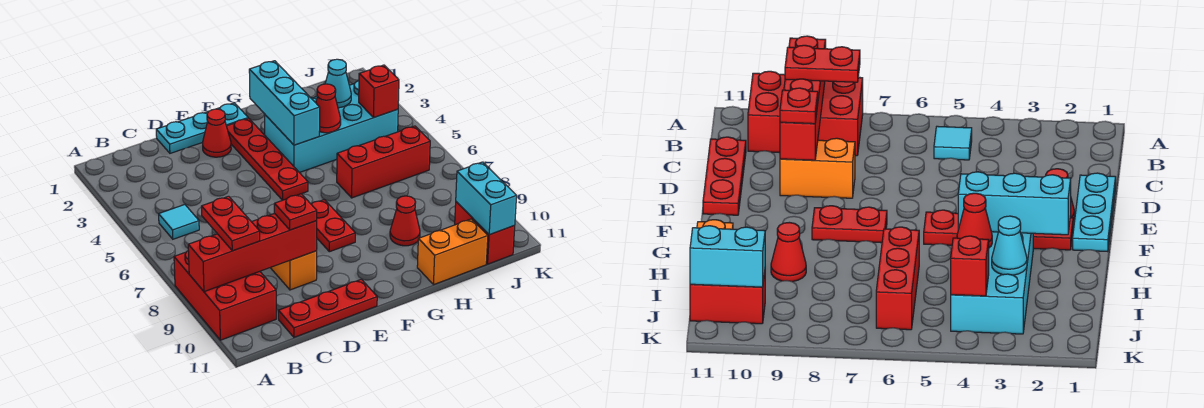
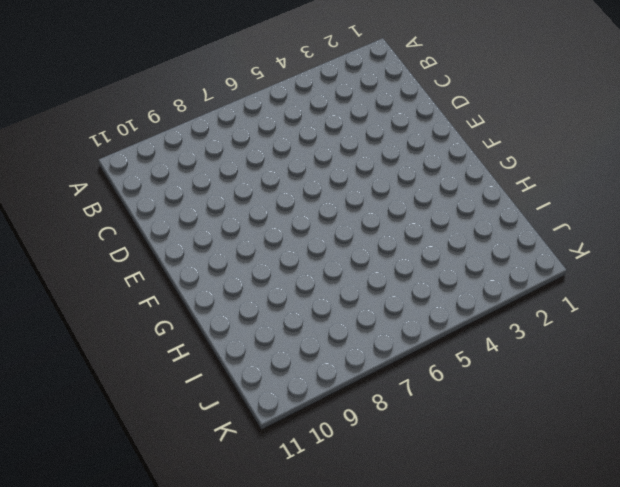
none -> red 2x3 brick [174,251,276,340]
none -> cyan 1x1 tile [159,205,199,239]
none -> red 1x3 plate [278,279,377,337]

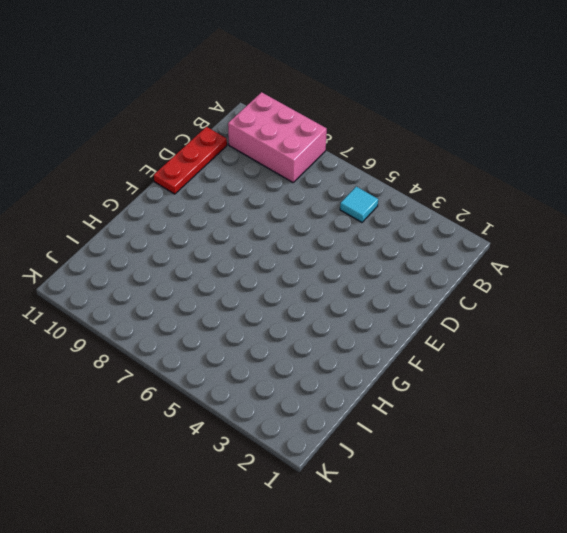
pink 2x3 brick [228,92,327,182] -> red 2x3 brick [174,251,276,340]
none -> cyan 1x3 plate [156,103,248,153]
none -> orange 1x2 brick [270,251,317,290]
none -> red 1x1 cone [202,109,231,157]

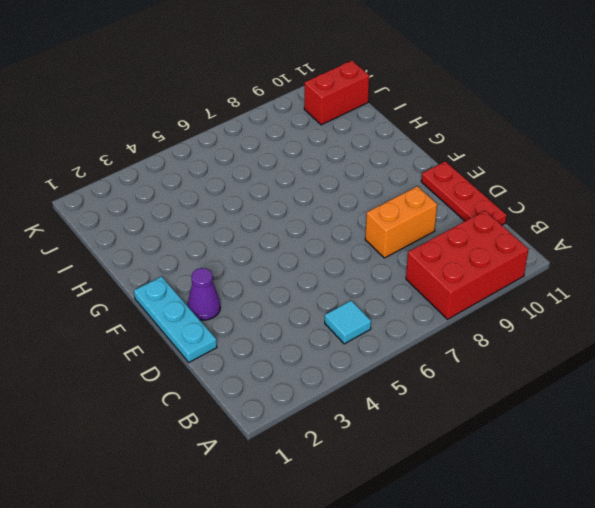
purple 1x1 cone [188,268,220,320] -> red 1x1 cone [202,109,231,157]
none -> red 1x4 plate [227,118,308,200]
none -> red 1x2 plate [311,200,355,252]
none -> cyan 2x4 brick [265,81,398,173]

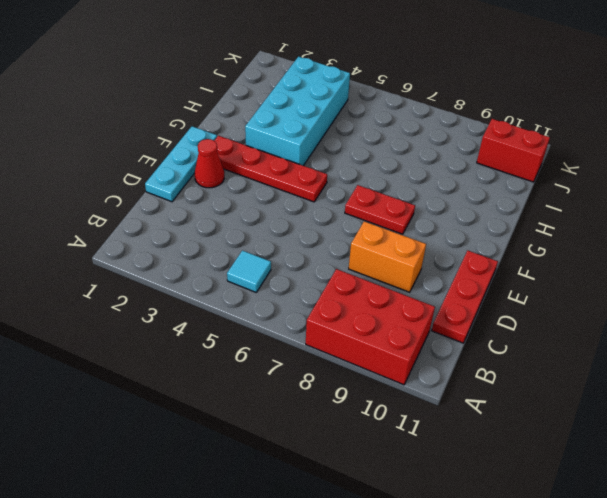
none -> red 1x3 brick [337,126,430,198]
none -> red 1x1 cone [390,196,420,246]
none -> orange 1x2 brick [417,219,488,285]

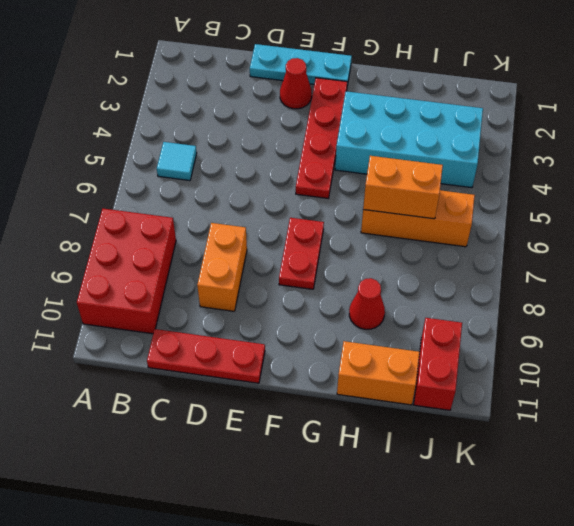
orange 1x3 brick [361,190,475,247] -> red 1x3 brick [337,126,430,198]
orange 1x2 brick [363,156,443,219] -> none
none -> red 1x4 brick [188,213,317,292]
none -> cyan 1x3 brick [249,61,320,145]
none -> red 1x1 cone [316,84,341,133]

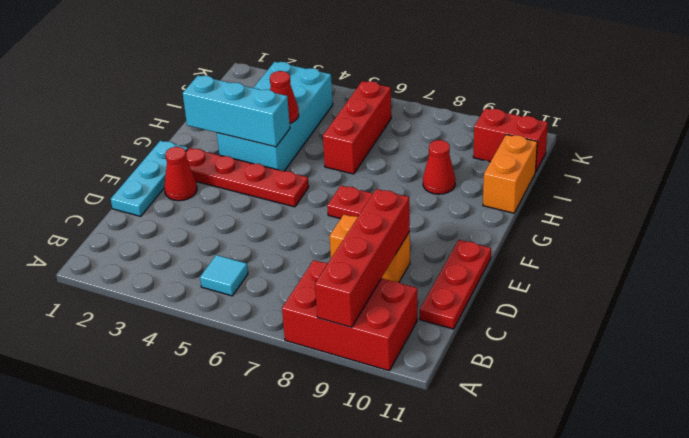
none -> cyan 1x1 cone [325,59,351,108]
none -> red 1x1 brick [359,65,399,117]
none -> cyan 1x2 brick [456,162,517,235]

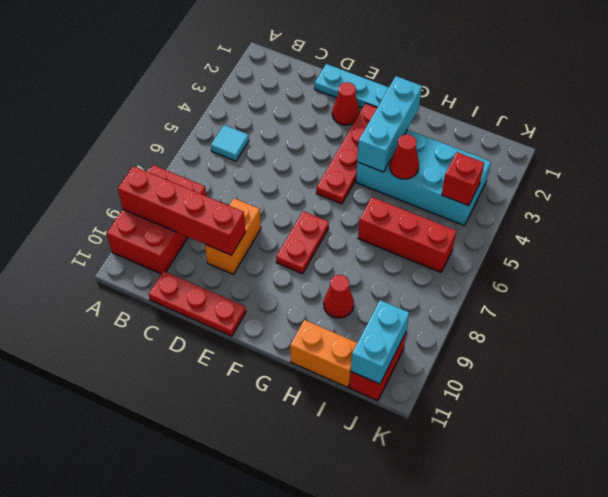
none -> cyan 1x1 cone [325,59,351,108]
none -> red 1x2 plate [201,196,260,251]
none -> red 1x1 plate [274,194,317,230]

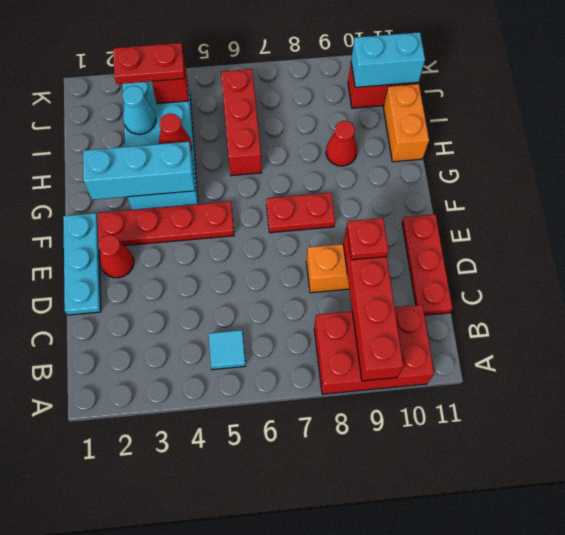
red 1x2 plate [113,43,185,84] -> red 1x2 plate moved to [201,196,260,251]

